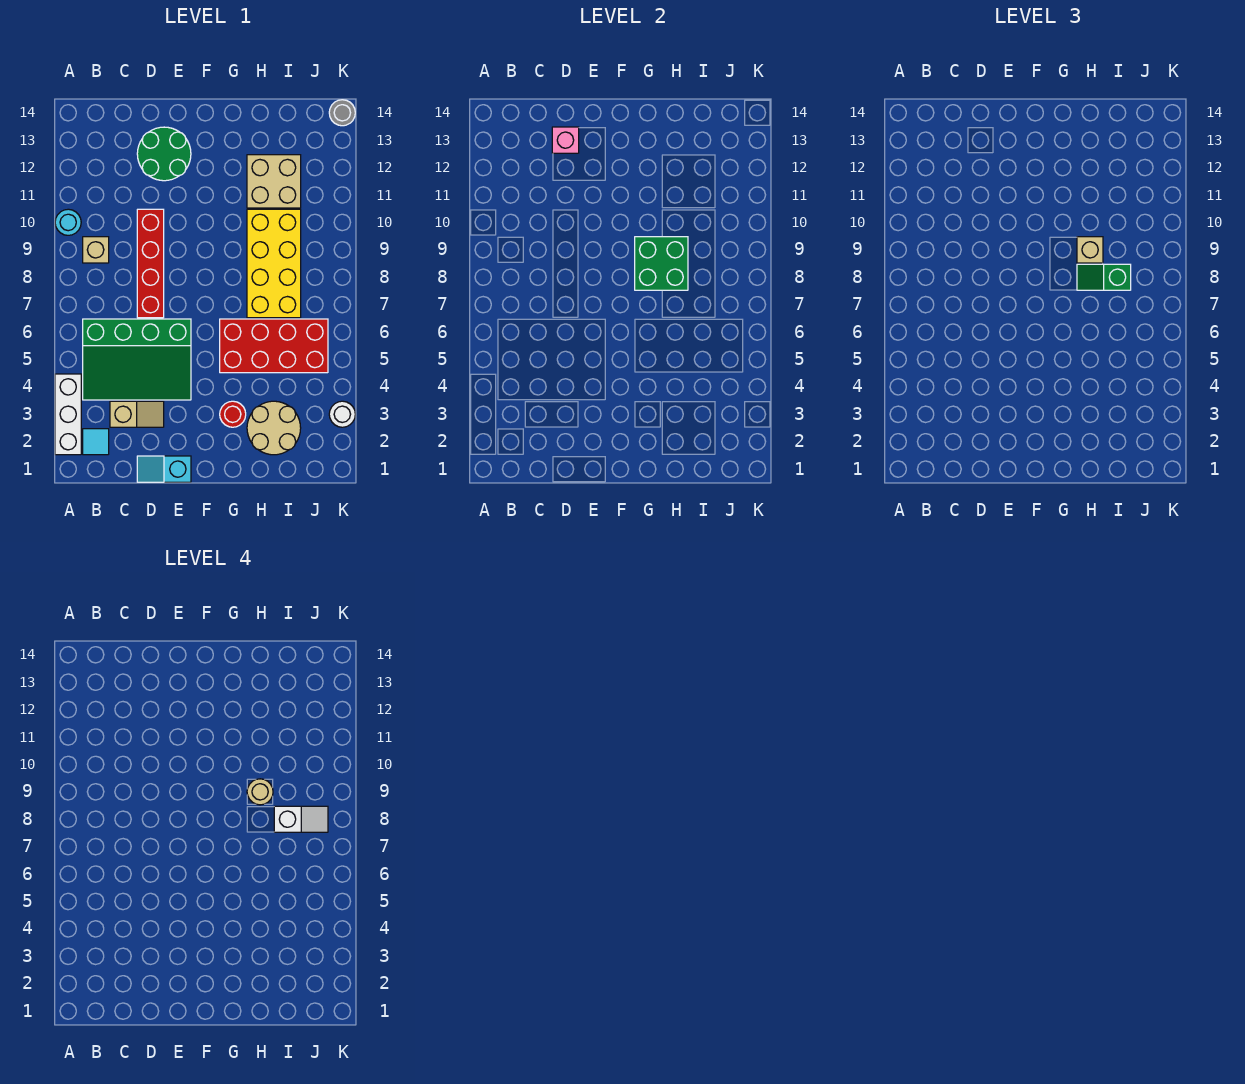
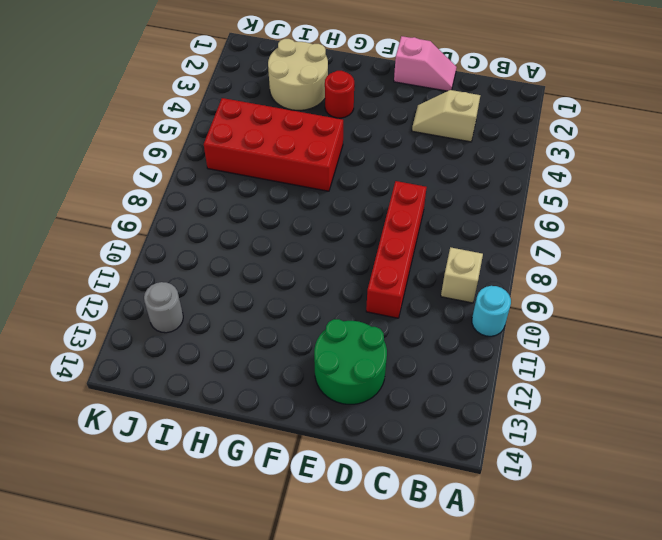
pink 1x2 slope [394,36,457,91] -> cyan 1x2 slope [137,456,191,482]
grey 1x1 round brick [144,282,183,333] -> grey 1x1 round brick moved to [329,100,355,126]
none -> white 1x3 brick [55,374,81,455]
none -> cyan 1x1 tile [83,429,109,455]
none -> green 3x4 slope [83,319,191,400]

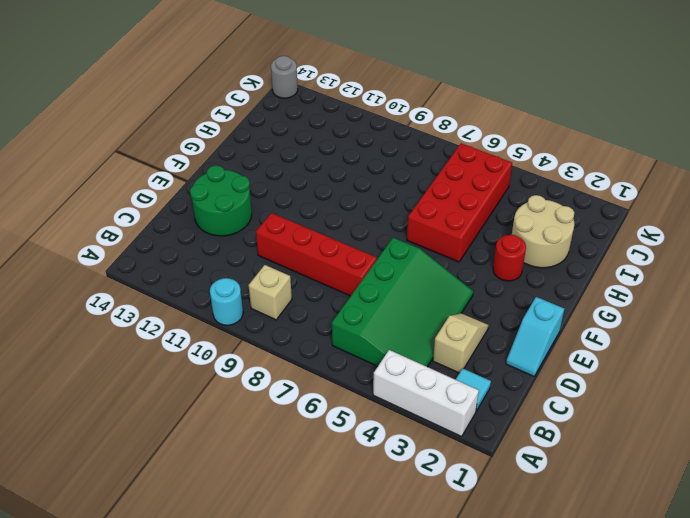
none -> yellow 2x4 brick [247,209,301,318]
none -> tan 2x2 brick [247,155,301,208]
none -> white 1x1 round brick [329,401,355,427]

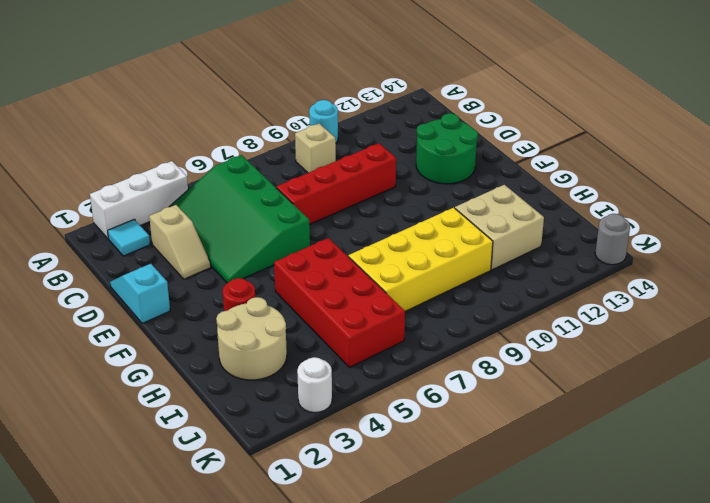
none -> pink 1x1 brick [552,127,579,153]
none -> green 2x2 brick [635,237,688,290]
none -> green 1x2 slope [1077,264,1131,290]

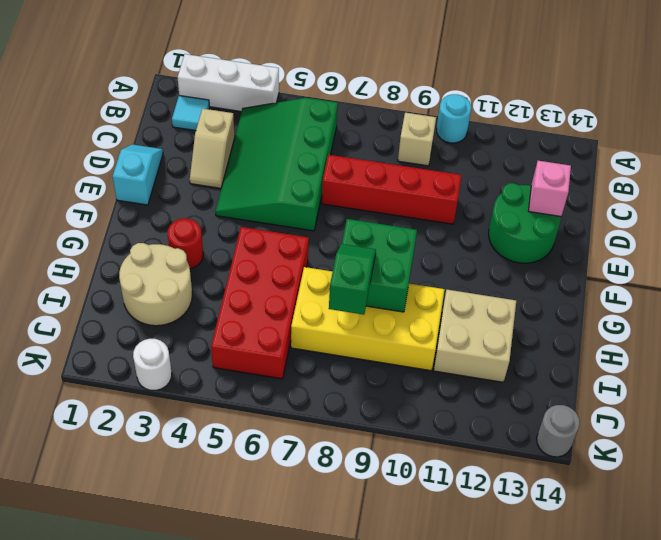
none -> tan 1x1 brick [1077,237,1103,263]
none -> tan 1x1 round brick [247,779,273,805]
none -> white 1x2 slope [274,806,328,832]

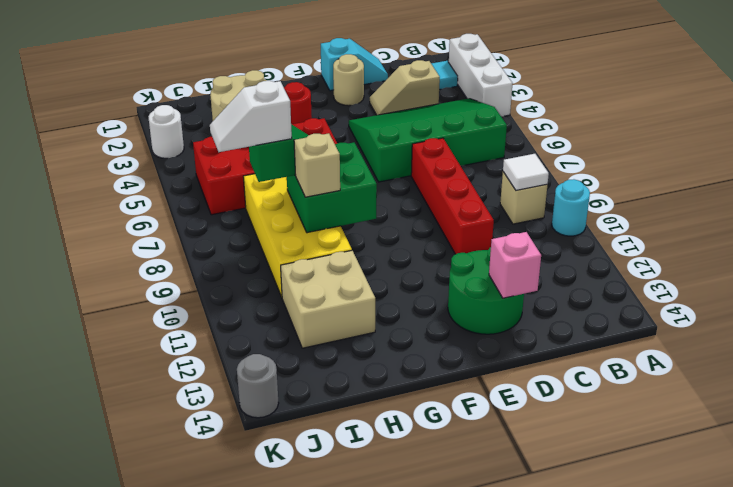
white 1x1 tile [503,154,549,191] -> none
tan 1x1 round brick [333,54,364,106] -> tan 1x1 round brick moved to [247,779,273,805]

